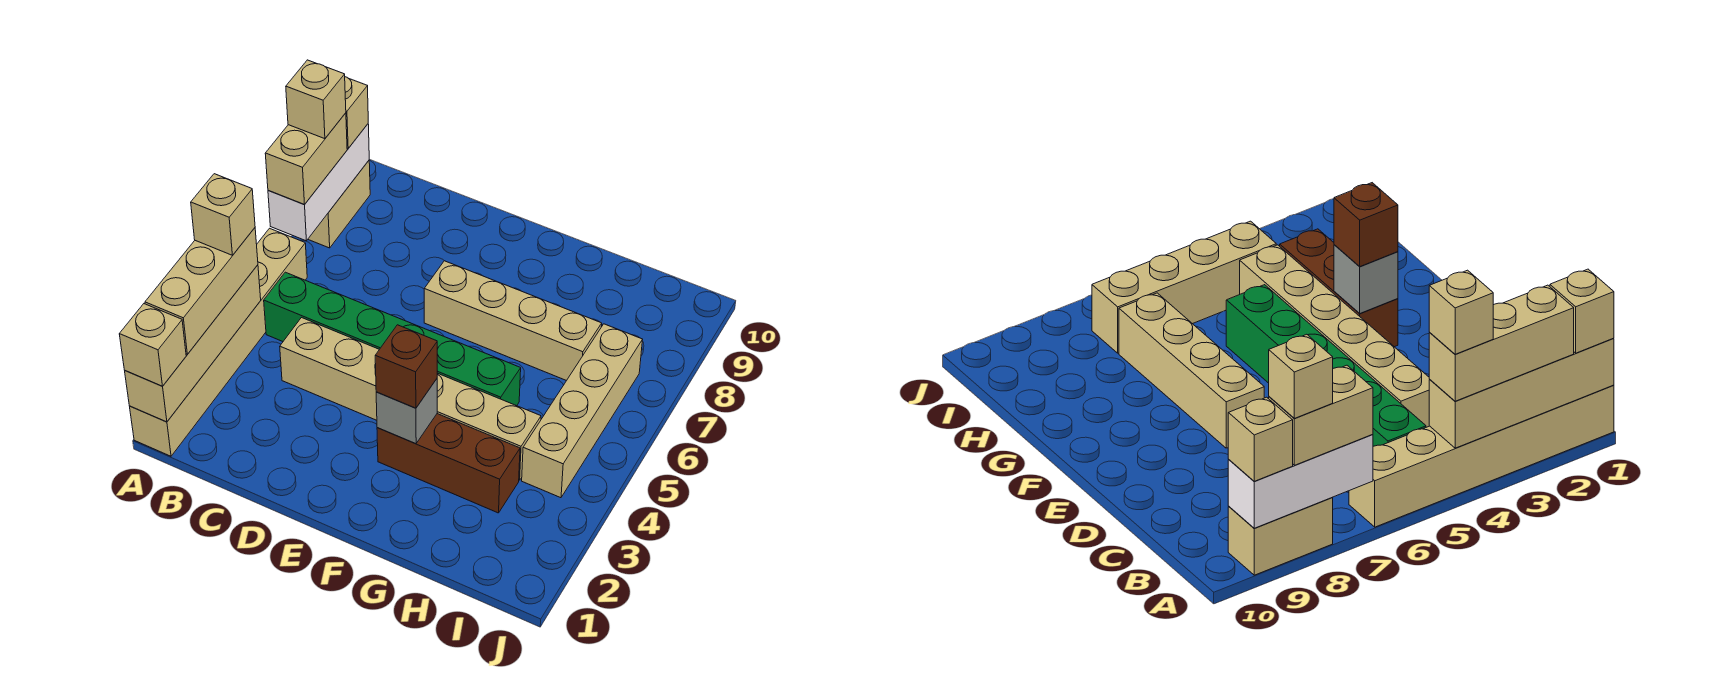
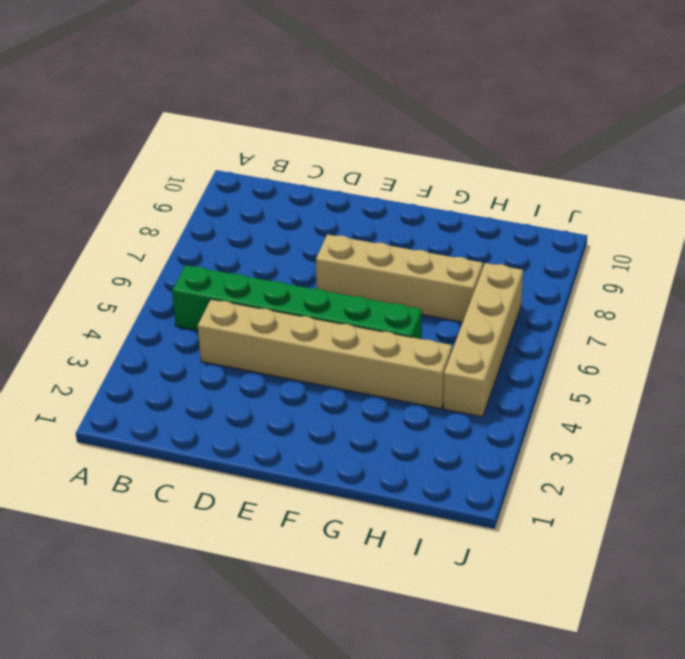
none -> tan 1x6 brick [130,228,307,456]
none -> tan 1x2 brick [308,161,370,248]
none -> brown 1x3 brick [377,414,520,513]

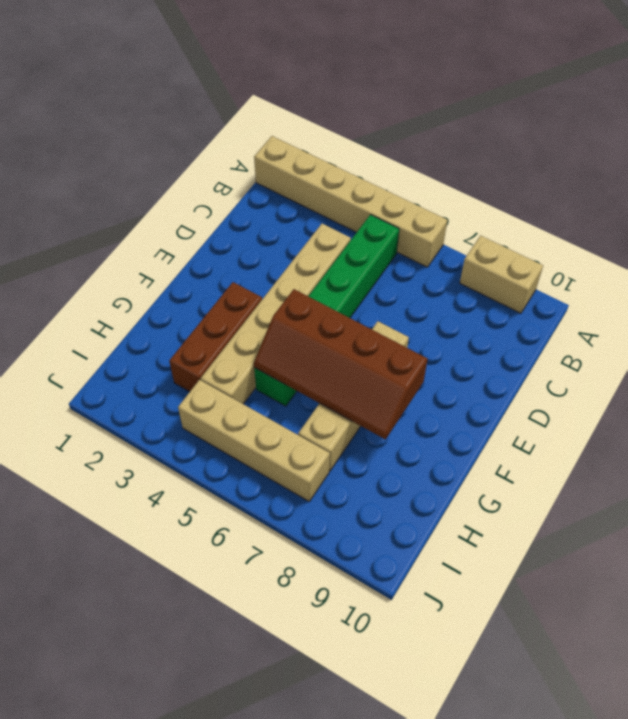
brown 2x4 slope [254,289,428,439] -> none
none -> tan 1x4 brick [125,265,261,422]
none -> white 1x3 brick [268,124,369,241]
none -> grey 1x1 brick [376,379,437,444]

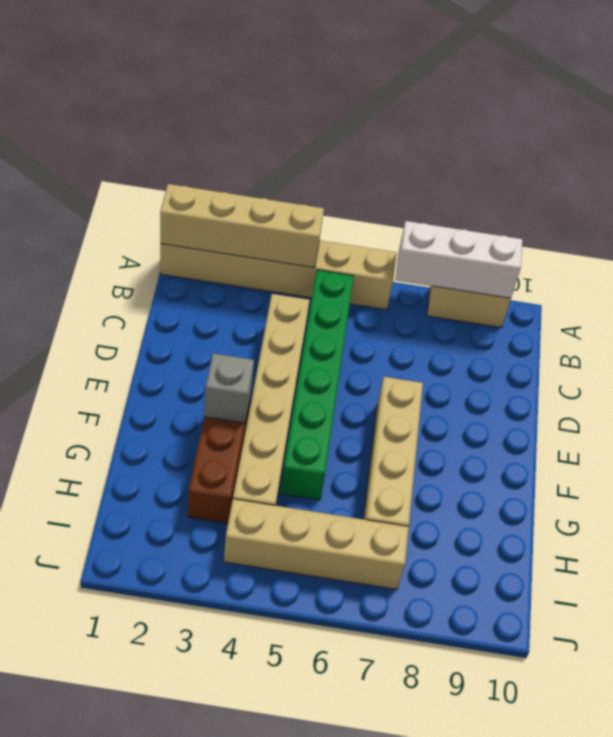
none -> tan 1x1 brick [119,304,186,386]
none -> tan 1x3 brick [145,228,258,354]
none -> tan 1x2 brick [265,113,347,205]

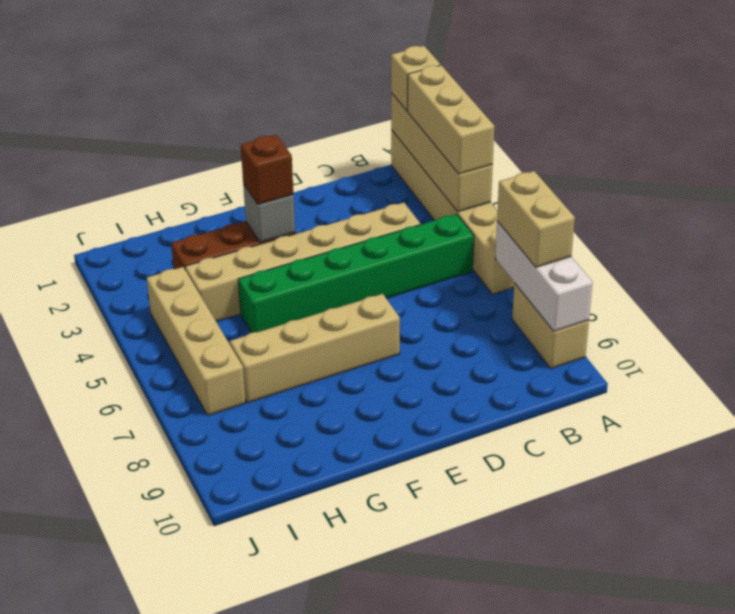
none -> tan 1x1 brick [345,77,368,148]
none -> tan 1x1 brick [191,174,255,255]
none -> tan 1x1 brick [286,60,346,139]

